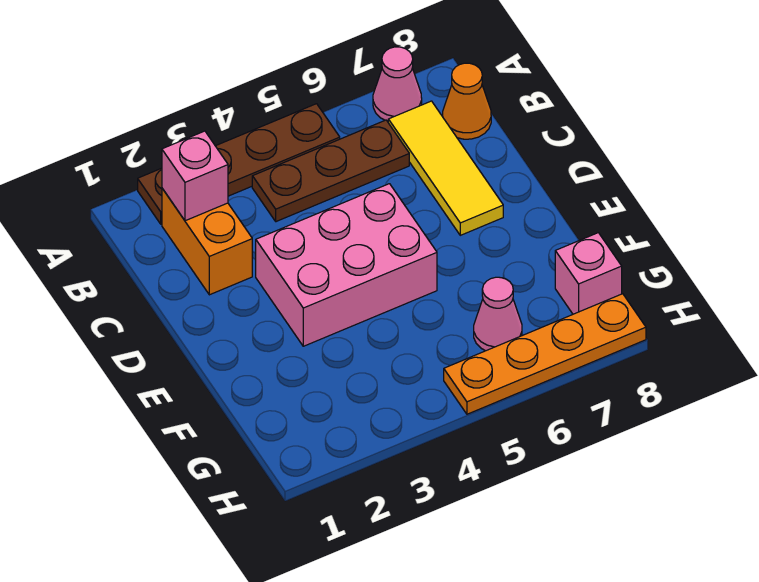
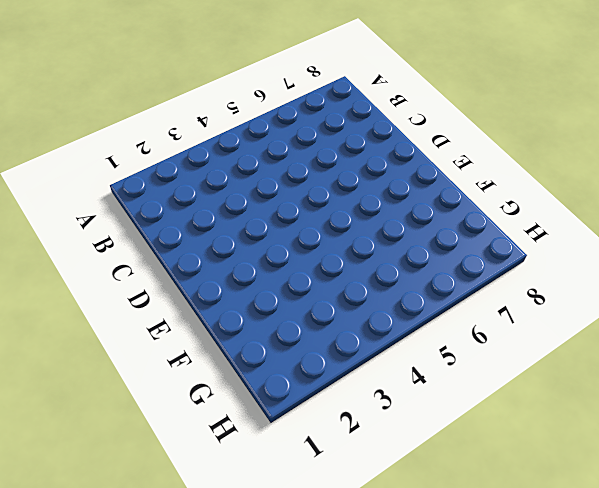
none -> brown 1x4 plate [138,104,340,224]
none -> pink 1x1 cone [373,47,422,121]

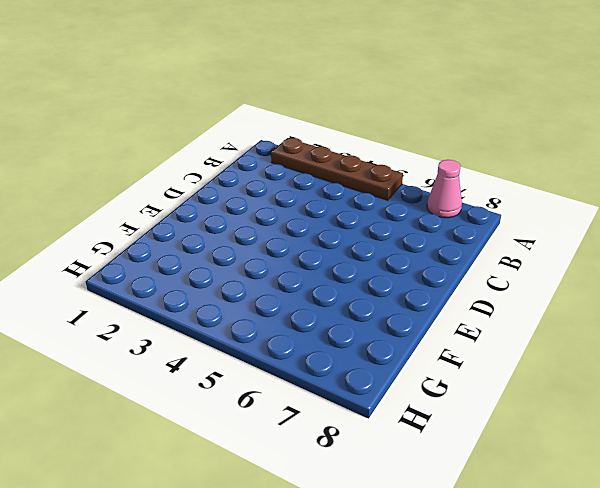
none -> orange 1x2 brick [162,188,252,295]
none -> brown 1x3 plate [252,120,409,222]

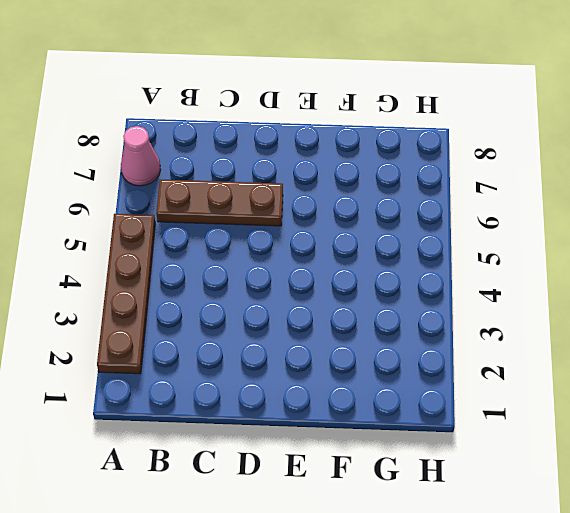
brown 1x3 plate [156,180,283,226] -> brown 1x3 plate turned to [252,120,409,222]
none -> orange 1x2 brick [162,188,252,295]
none -> yellow 1x3 tile [388,101,503,235]

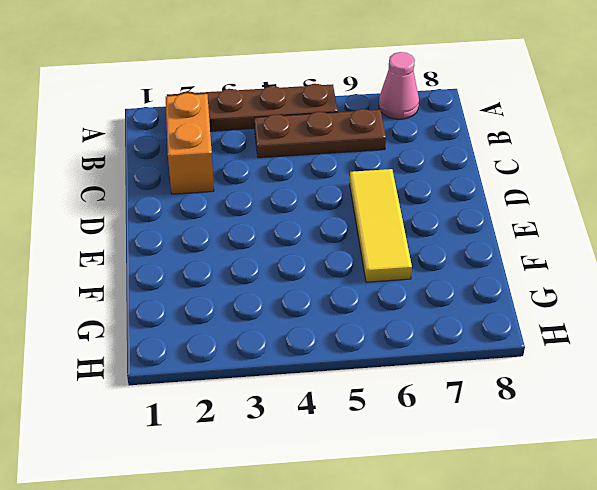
yellow 1x3 tile [350,169,412,282] -> yellow 1x3 tile moved to [388,101,503,235]
none -> orange 1x1 cone [443,63,491,139]
none -> pink 2x3 brick [256,184,437,346]

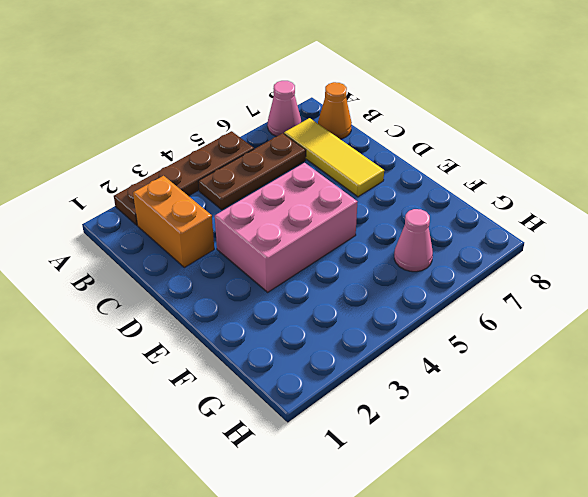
none -> pink 1x1 brick [555,233,622,314]
none -> orange 1x4 plate [444,294,646,414]

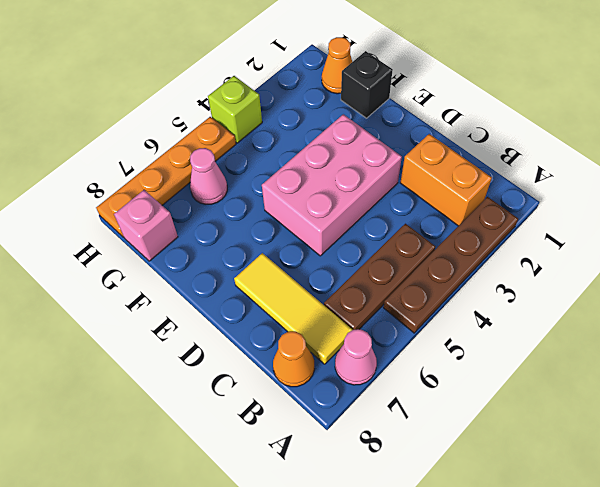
black 1x1 brick [341,51,393,118] -> none
orange 1x1 cone [322,37,352,94] -> none
lime 1x1 brick [208,76,262,143] -> none
none -> pink 1x1 brick [162,131,228,221]

